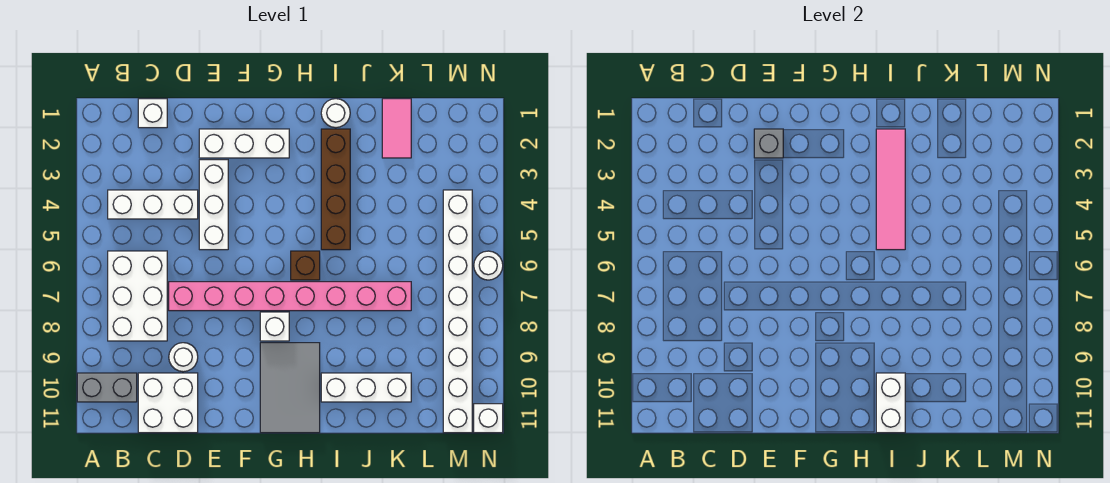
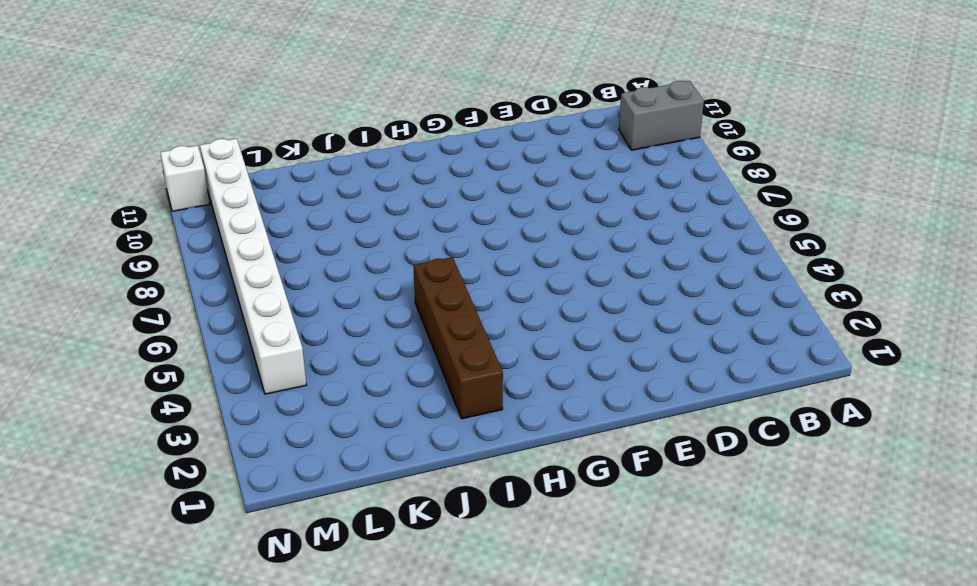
none -> white 1x3 brick [108,190,198,219]
none -> white 2x3 brick [108,251,167,341]
none -> white 1x1 brick [138,99,167,128]

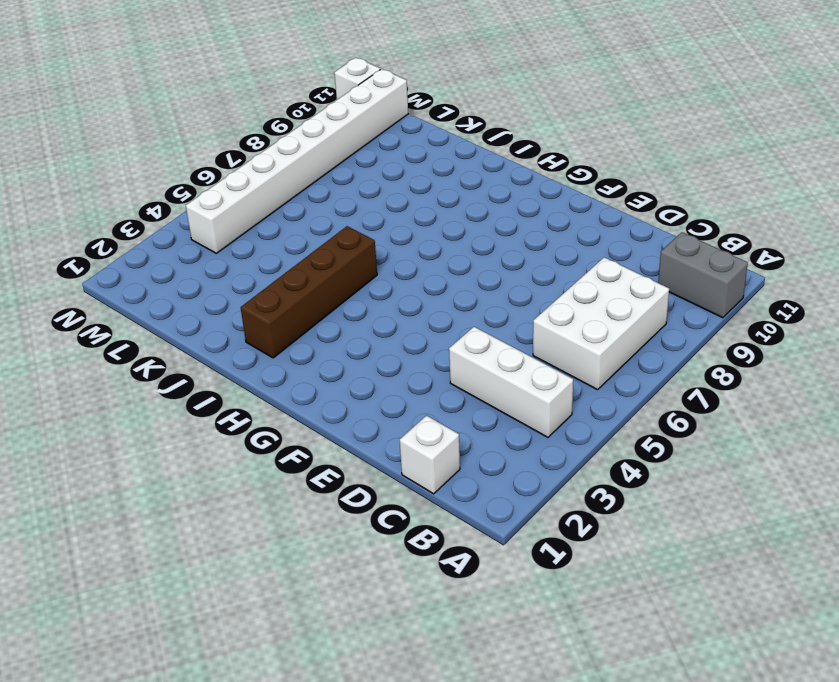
none -> white 2x2 brick [138,373,198,433]
none -> pink 1x8 brick [169,282,411,311]
none -> white 1x1 round brick [169,343,198,372]

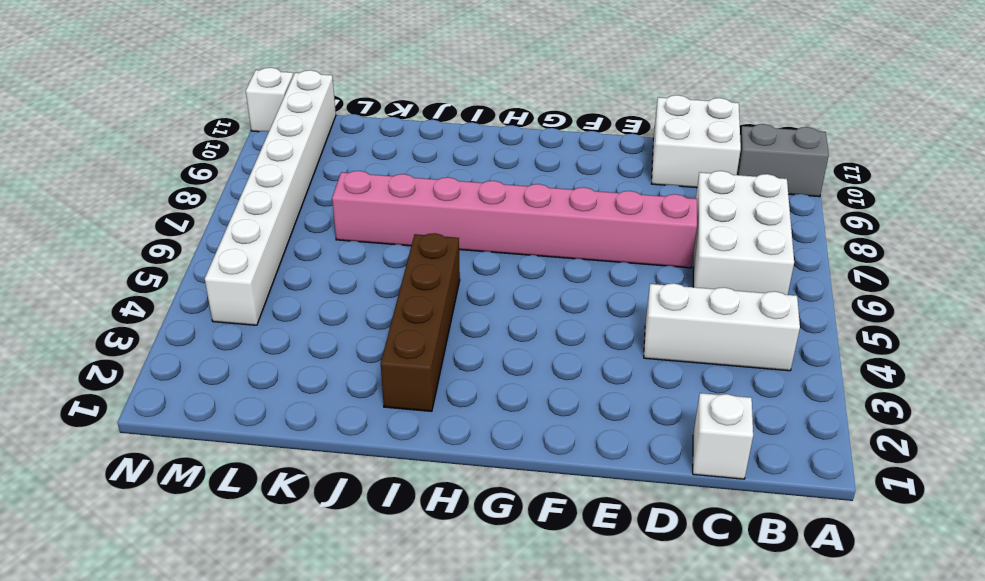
none -> white 1x1 round brick [169,343,198,372]
none -> white 1x3 brick [199,129,289,158]
none -> white 1x3 brick [199,160,228,250]

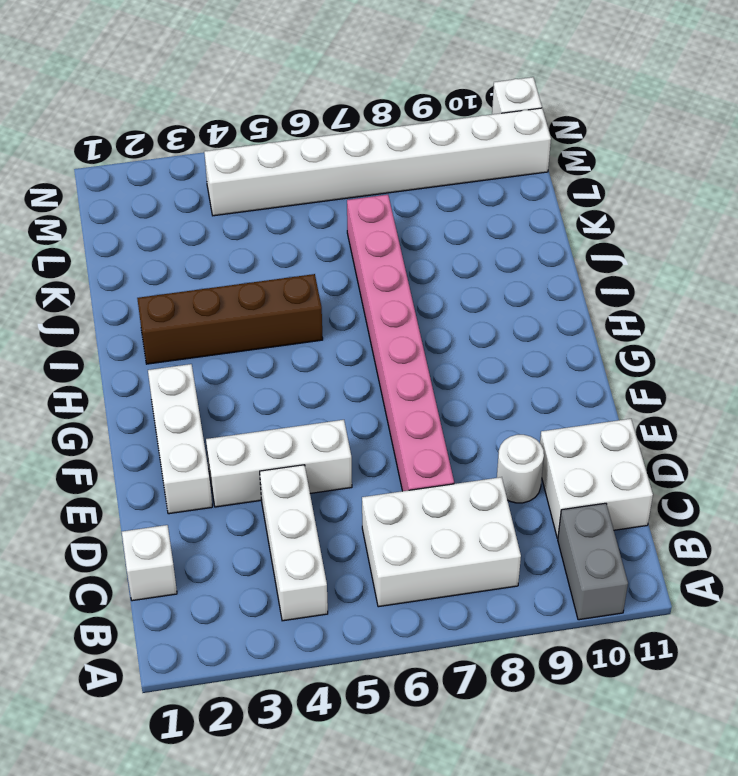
none -> white 1x1 brick [260,312,289,341]
none -> grey 2x3 tile [260,343,320,433]
none -> brown 1x1 brick [291,251,320,280]

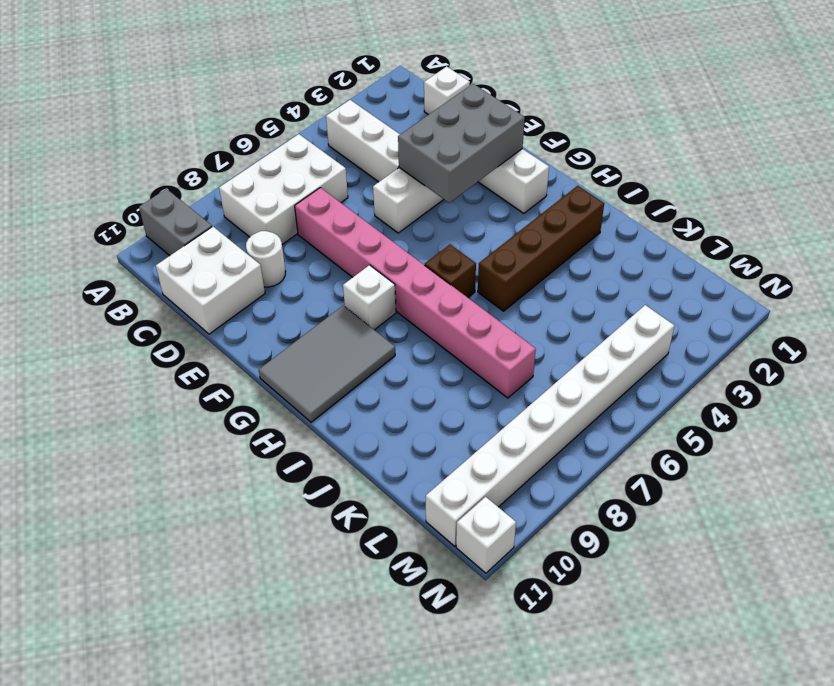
grey 2x3 brick [398,84,525,203] -> grey 1x1 brick [754,129,783,158]
none -> white 1x1 round brick [321,99,350,128]
none -> white 1x3 brick [321,373,411,402]
none -> pink 1x2 tile [382,99,411,158]

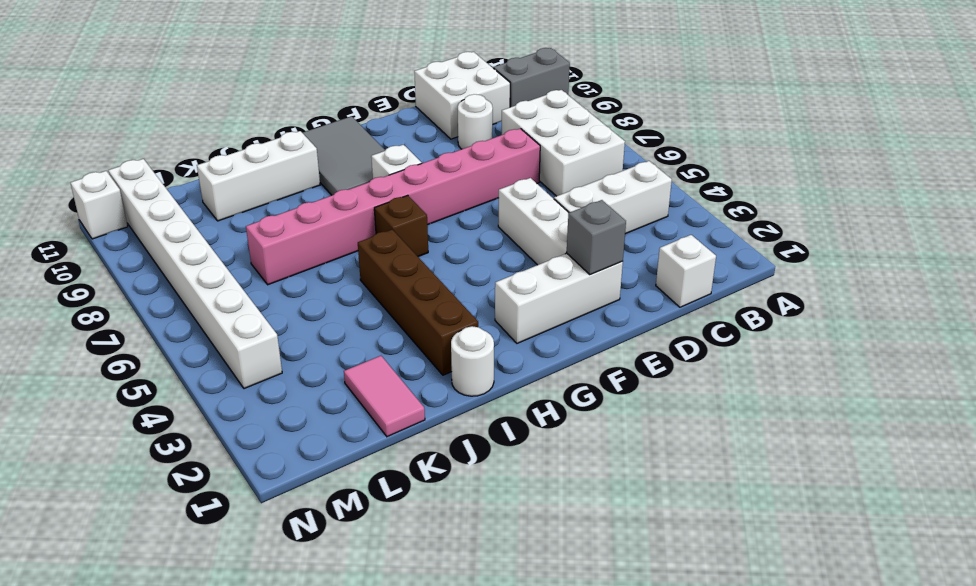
none -> white 1x1 round brick [474,251,503,280]
none -> pink 1x4 tile [876,129,905,250]
none -> white 1x2 brick [876,373,905,433]

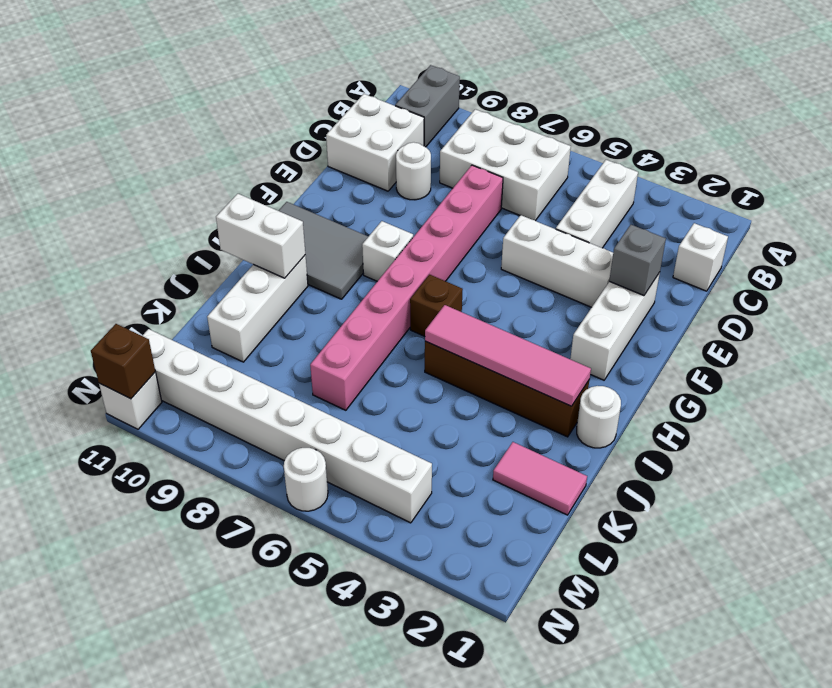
brown 1x1 brick [91,324,155,399] -> none

